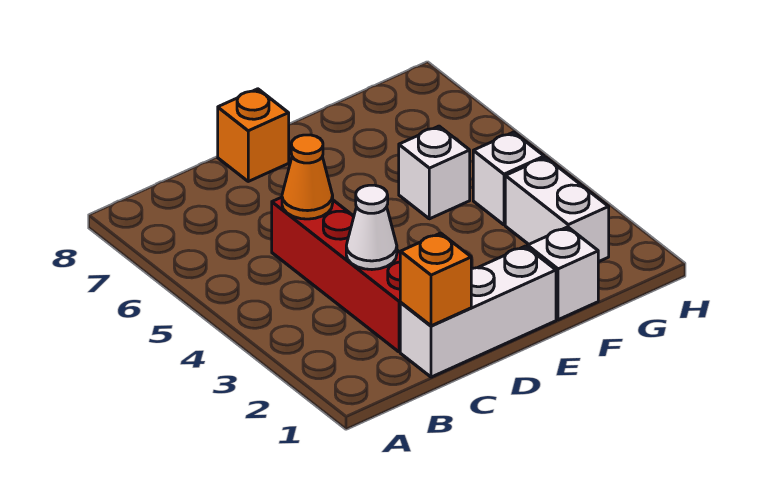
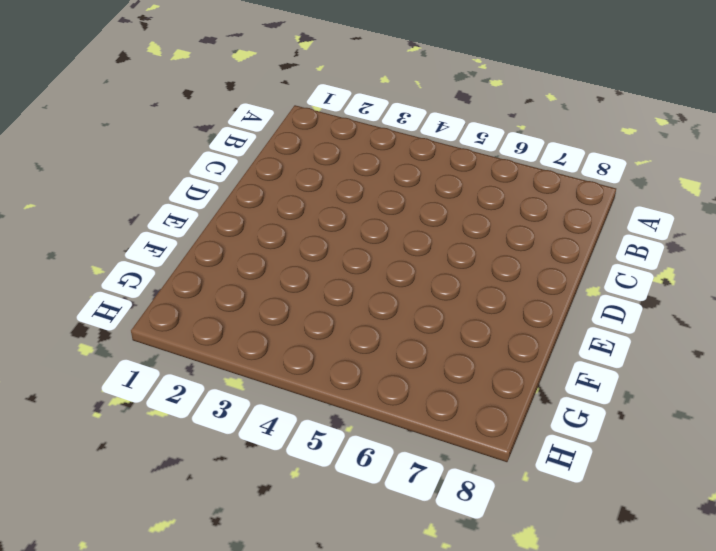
none -> white 1x3 brick [400,246,556,377]
none -> red 1x4 brick [272,197,401,352]

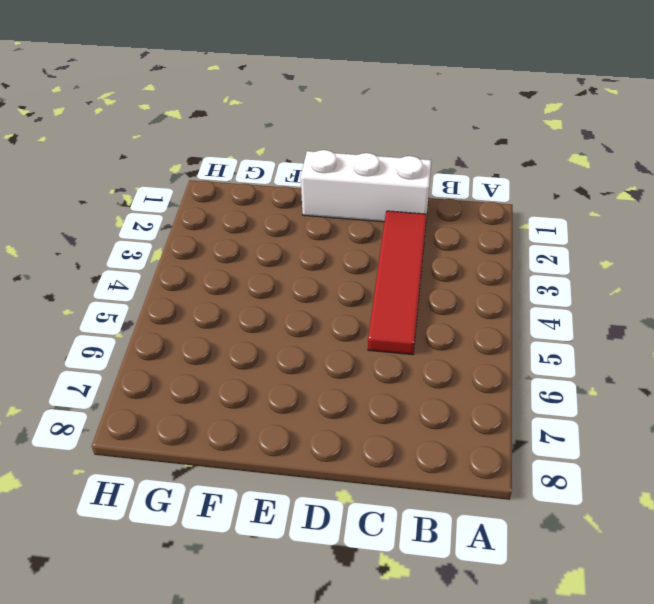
red 1x4 tile [368,211,427,355] -> red 1x4 brick [272,197,401,352]
none -> orange 1x1 brick [218,89,289,181]
none -> white 1x1 brick [527,227,598,320]

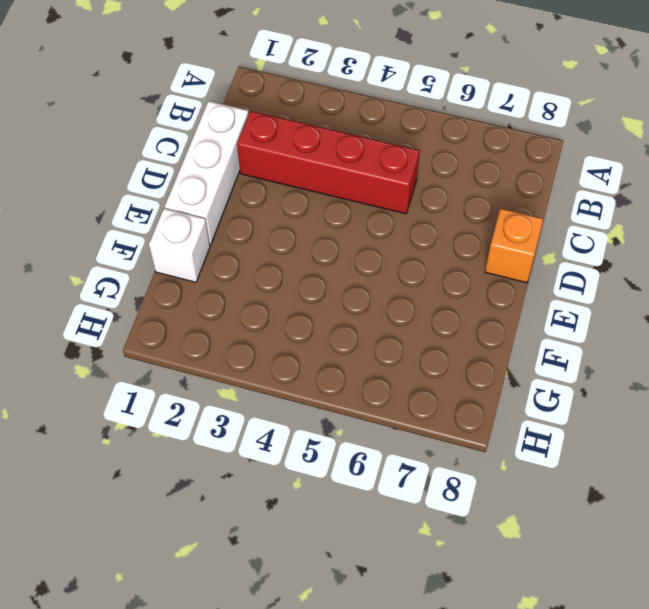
none -> white 1x1 brick [399,126,470,219]
none -> white 1x2 brick [505,157,609,262]

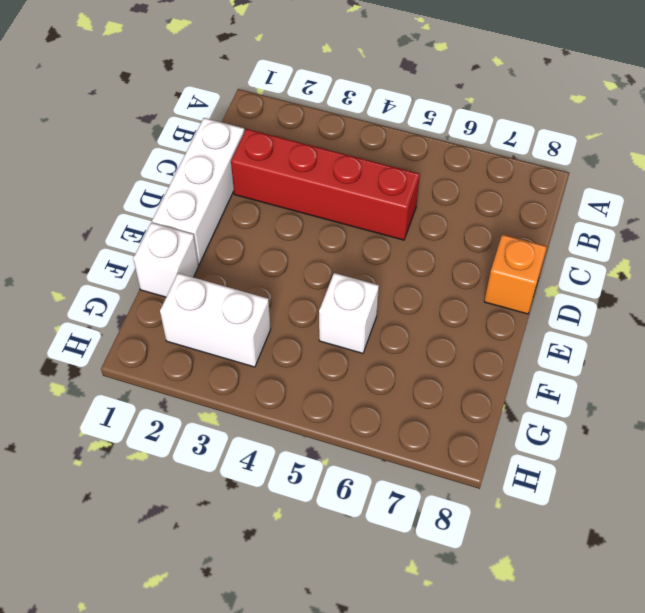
none -> white 1x1 brick [473,132,544,225]
none -> orange 1x1 brick [400,233,471,326]

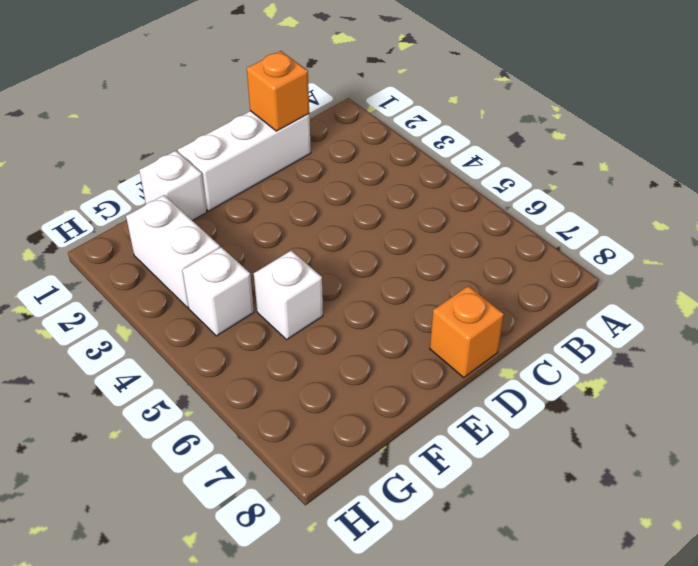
none -> red 1x4 brick [272,197,401,352]
none -> white 1x1 cone [346,185,397,270]

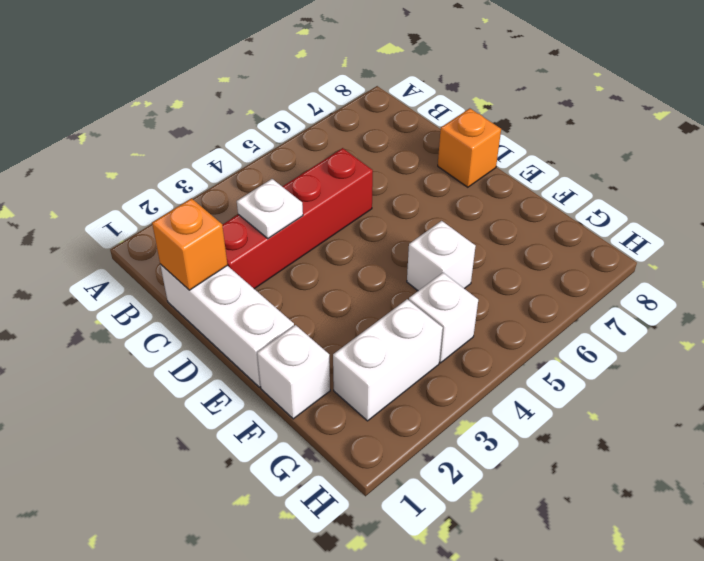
white 1x1 plate [237,179,303,239] -> white 1x1 cone [346,185,397,270]
none -> orange 1x1 cone [282,135,333,219]

